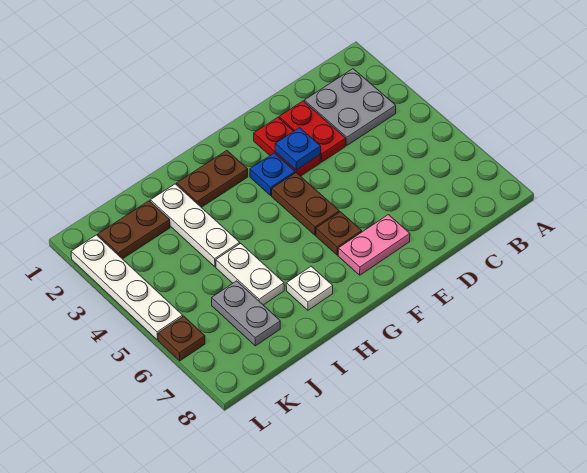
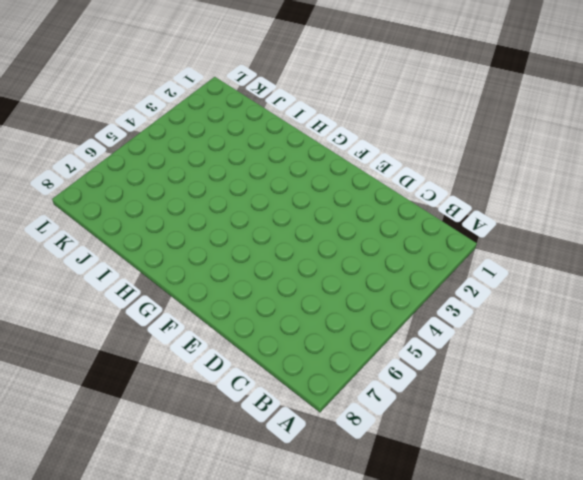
none -> grey 2x2 plate [304,69,396,145]
none -> red 1x2 plate [279,101,346,162]
none -> red 1x2 plate [254,117,320,176]

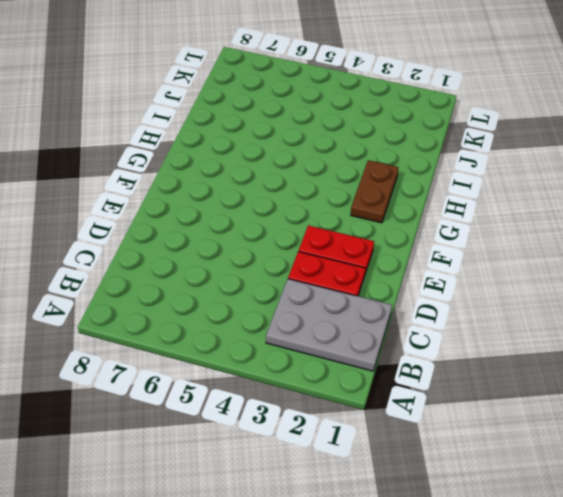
grey 2x3 plate [266,279,392,371] -> grey 2x2 plate [304,69,396,145]
none -> pink 1x2 plate [338,215,410,275]
none -> blue 1x1 plate [250,153,295,195]
none -> brown 1x2 plate [272,173,339,235]

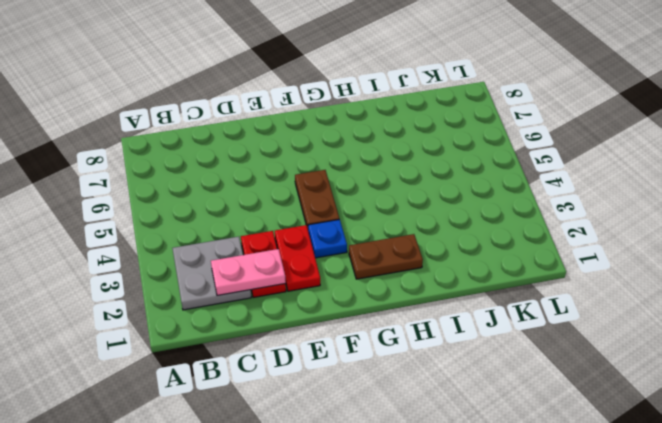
pink 1x2 plate [211,249,286,296] -> pink 1x2 plate moved to [338,215,410,275]
none -> brown 1x1 plate [316,212,362,255]
none -> white 1x1 plate [286,266,333,310]
none -> white 1x3 plate [150,184,240,267]

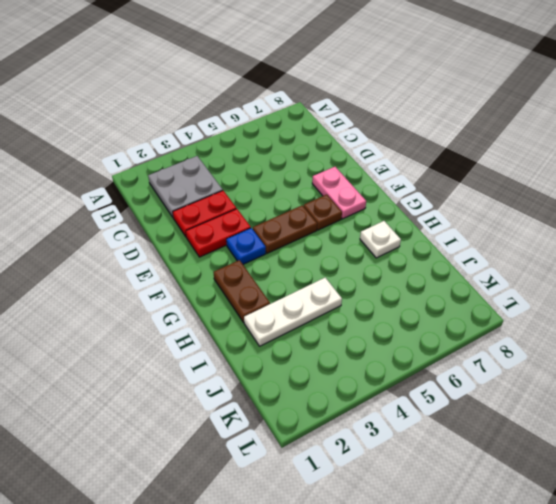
none -> white 1x2 plate [216,243,284,305]
none -> brown 1x2 plate [98,201,170,259]
none -> grey 1x2 plate [212,281,280,346]

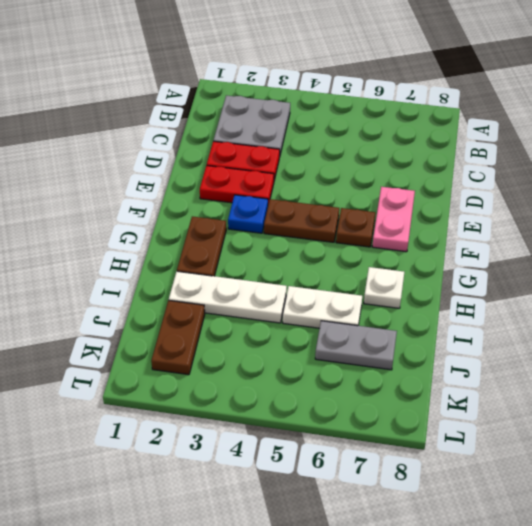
none -> white 1x4 plate [71,235,183,340]
none -> brown 1x1 plate [158,316,205,361]
none -> blue 1x1 plate [275,128,321,170]

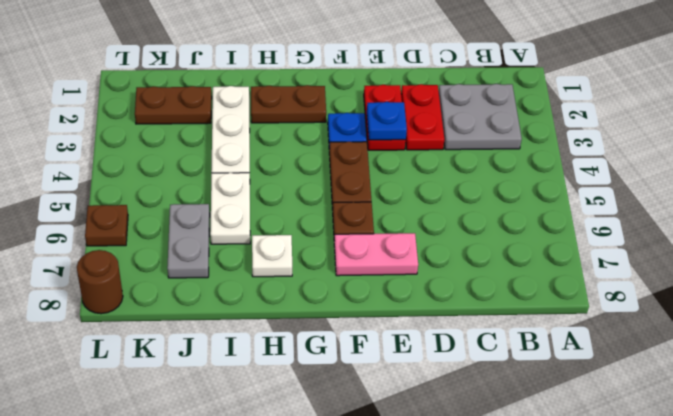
brown 1x1 round brick [77,250,123,314] -> none
none -> white 1x4 plate [71,235,183,340]

